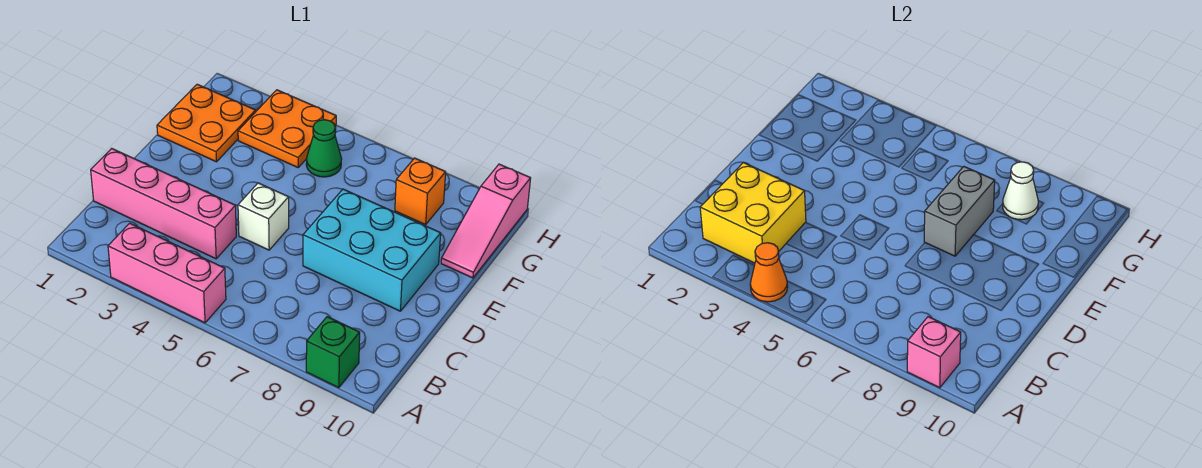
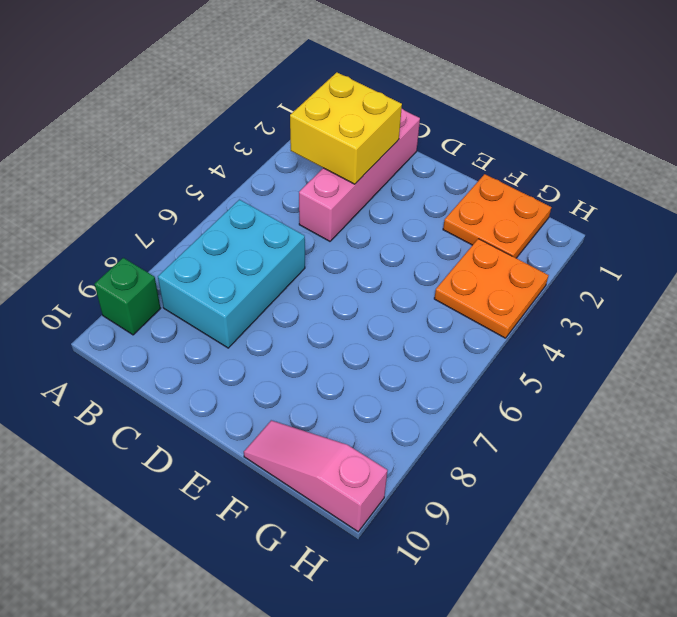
cyan 2x3 brick [158,200,305,348] -> cyan 2x3 brick moved to [303,189,441,311]
none -> pink 1x3 brick [108,223,226,323]
none -> white 1x1 brick [238,183,289,250]
none -> green 1x1 cone [306,120,341,177]

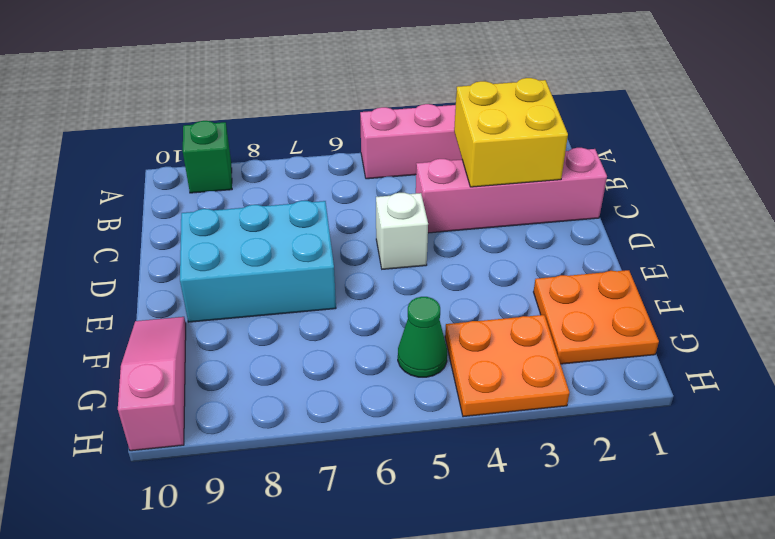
none -> orange 1x1 brick [395,158,446,225]
none -> orange 1x1 cone [750,243,788,302]
none -> pink 1x1 brick [907,317,961,388]

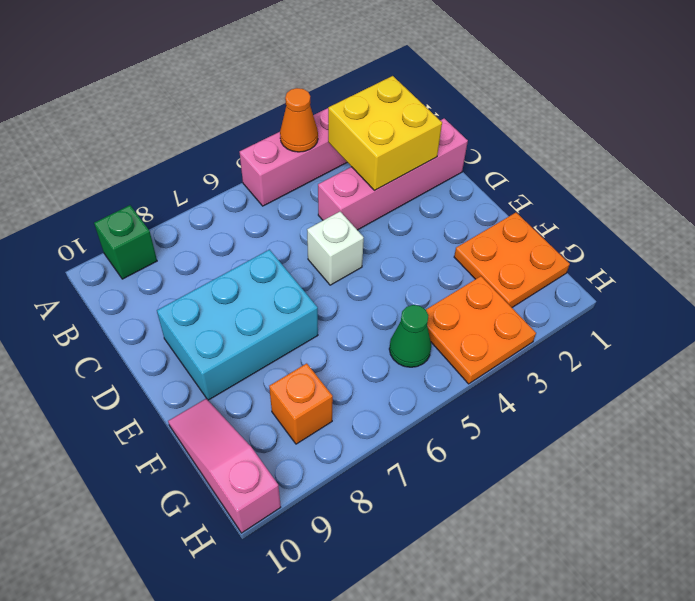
none -> pink 1x1 brick [907,317,961,388]
none -> grey 1x2 brick [924,167,995,256]
none -> white 1x1 cone [1003,162,1038,220]

